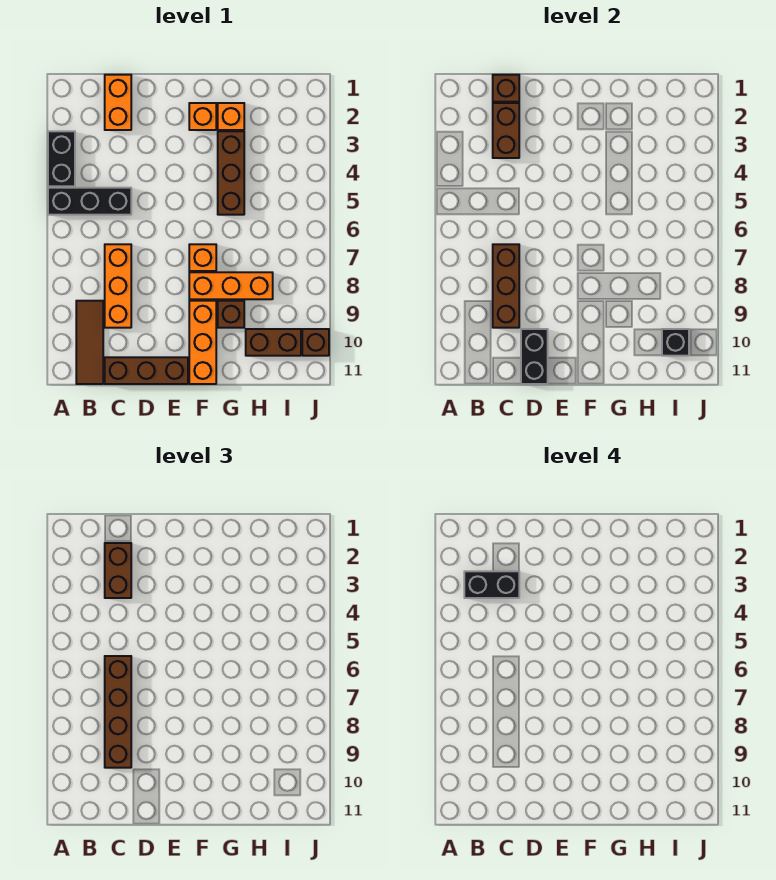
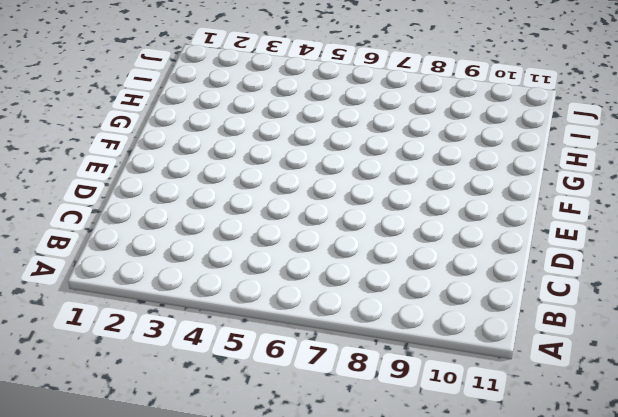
none -> black 1x2 brick [48,131,75,186]
none -> black 1x3 brick [48,188,131,215]
none -> brown 1x3 tile [76,301,103,384]

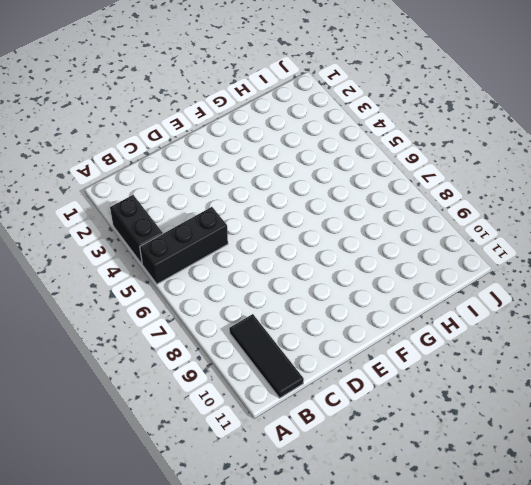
black 1x3 tile [229,314,304,398] -> brown 1x3 tile [76,301,103,384]
none -> orange 1x2 brick [105,75,131,130]
none -> orange 1x3 brick [105,244,131,328]
none -> brown 1x3 brick [105,357,188,384]

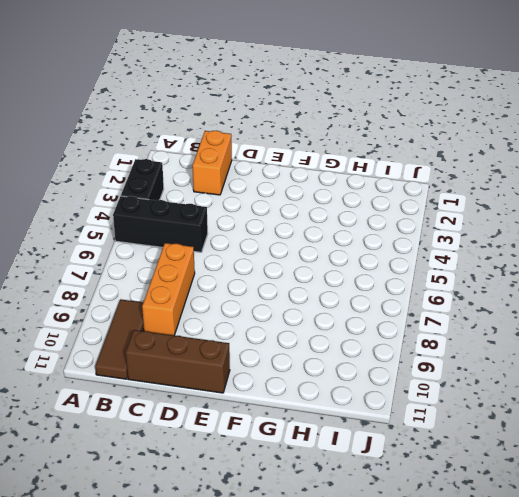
none -> orange 1x1 brick [189,103,216,130]
none -> orange 1x1 brick [189,244,216,271]
none -> orange 1x3 brick [189,272,273,299]

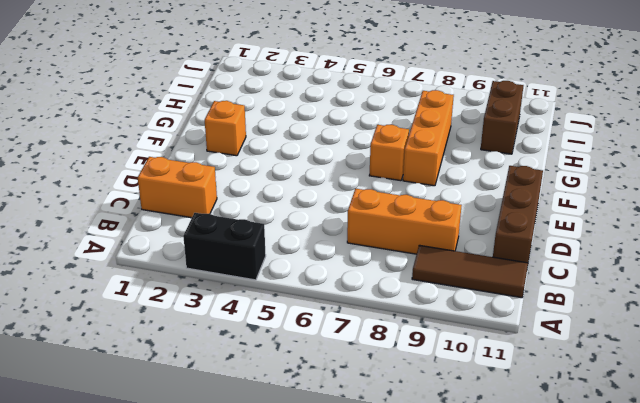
none -> black 1x3 brick [48,188,131,215]
none -> orange 1x3 brick [189,301,216,384]
none -> orange 1x1 brick [218,103,244,130]

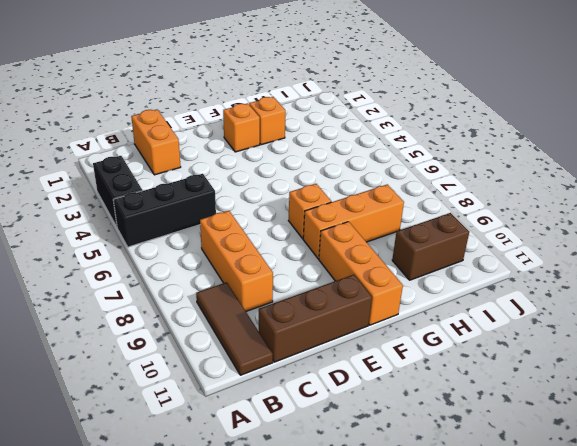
none -> brown 1x3 brick [218,131,244,215]
none -> brown 1x1 brick [218,301,244,328]
none -> brown 1x1 brick [302,329,329,356]

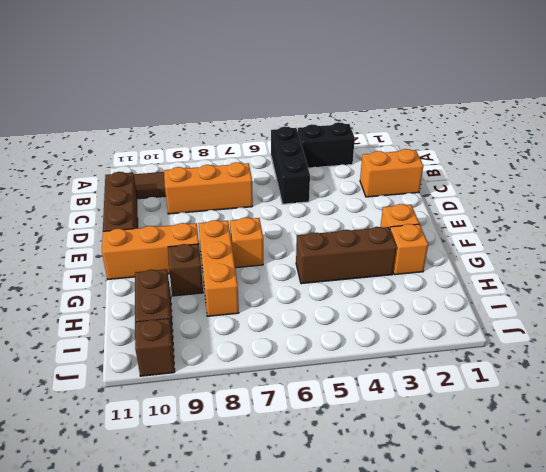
none -> brown 1x1 brick [493,75,519,102]
none -> brown 1x2 brick [493,103,519,158]
none -> brown 1x3 brick [493,244,519,328]

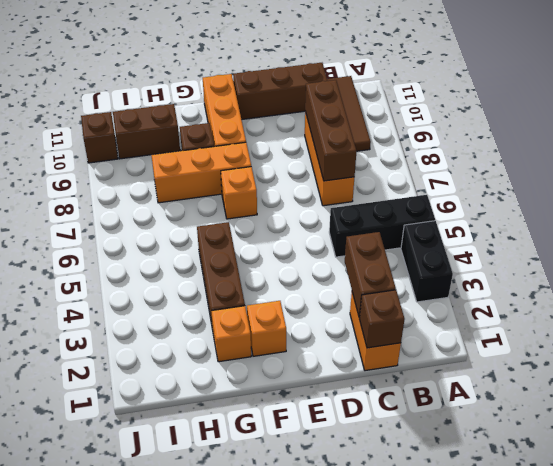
none -> black 1x2 brick [521,329,548,384]
none -> black 1x1 brick [662,329,689,356]
none -> brown 1x2 brick [105,543,131,598]

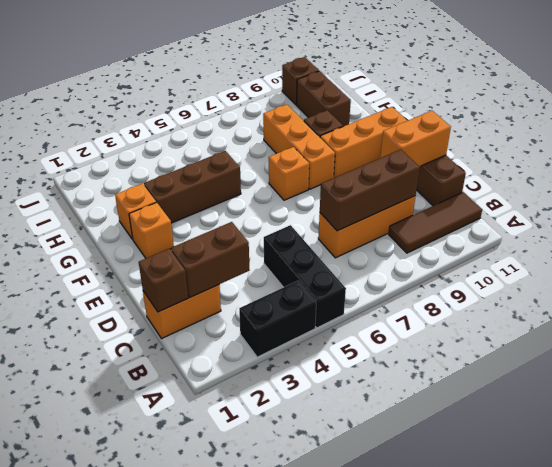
orange 1x2 brick [380,111,451,167] -> black 1x2 brick [521,329,548,384]
none -> black 1x1 brick [662,329,689,356]
none -> brown 1x2 brick [105,543,131,598]
none -> brown 1x4 brick [105,656,131,768]

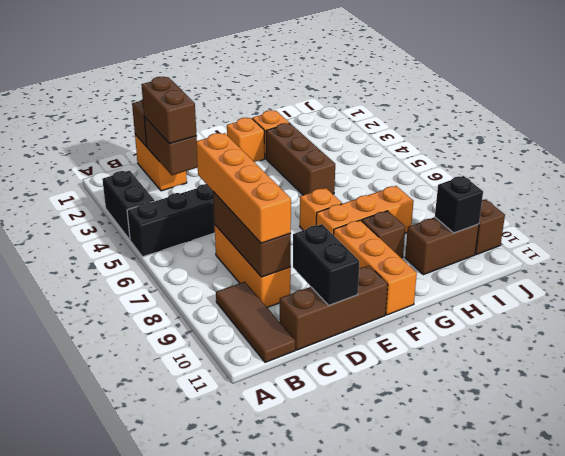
orange 1x4 brick [196,133,291,243] -> brown 1x4 brick [105,656,131,768]
none -> black 1x2 brick [464,571,519,598]

